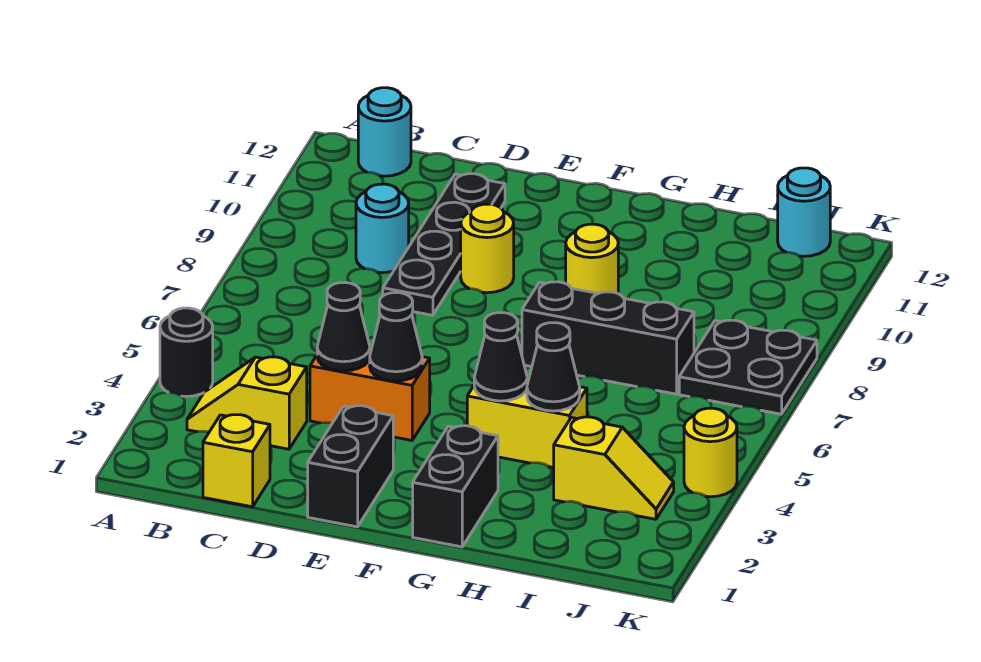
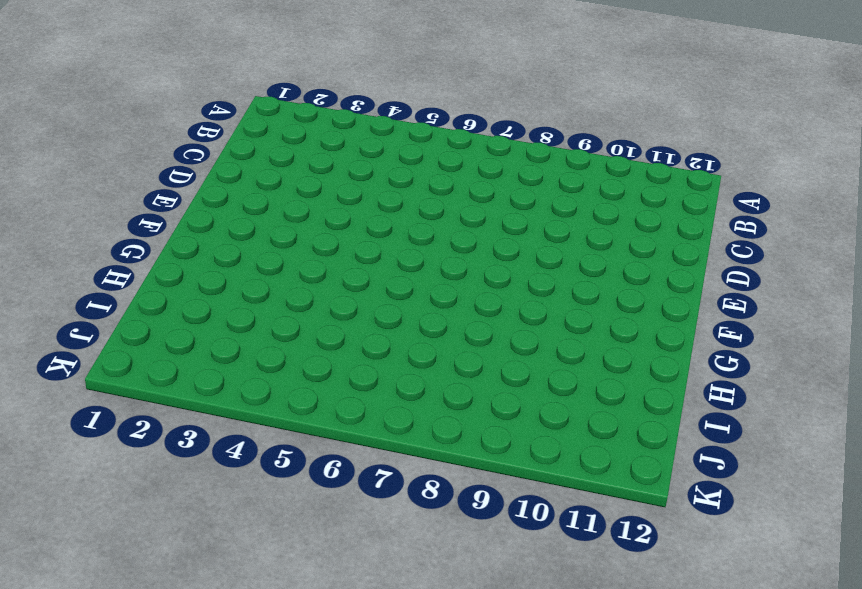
none -> black 1x1 round brick [160,308,213,397]
none -> yellow 1x2 slope [187,357,307,449]
none -> cyan 1x1 round brick [358,88,411,176]

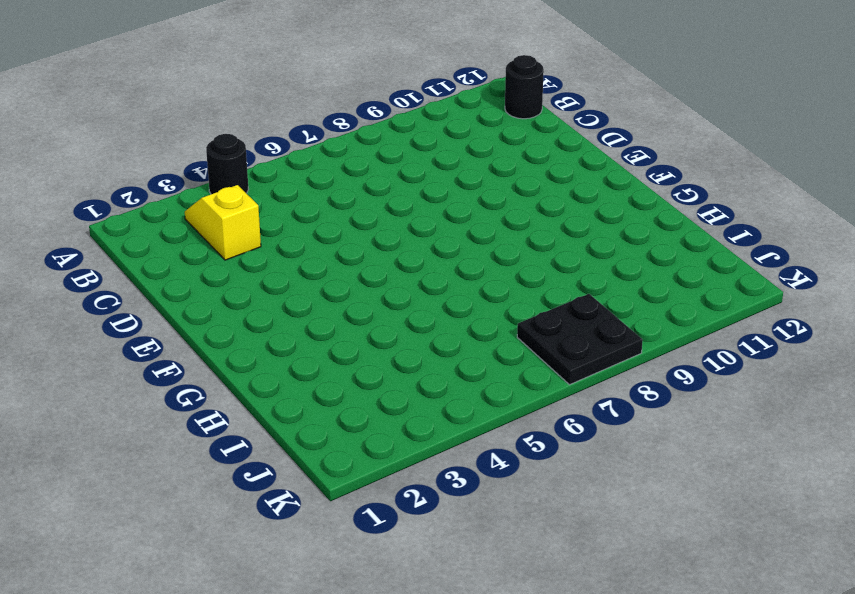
black 1x1 round brick [505,55,544,119] -> cyan 1x1 round brick [358,88,411,176]
none -> yellow 1x1 brick [203,415,270,507]
none -> cyan 1x1 round brick [356,184,409,273]
none -> orange 1x2 brick [310,347,430,440]

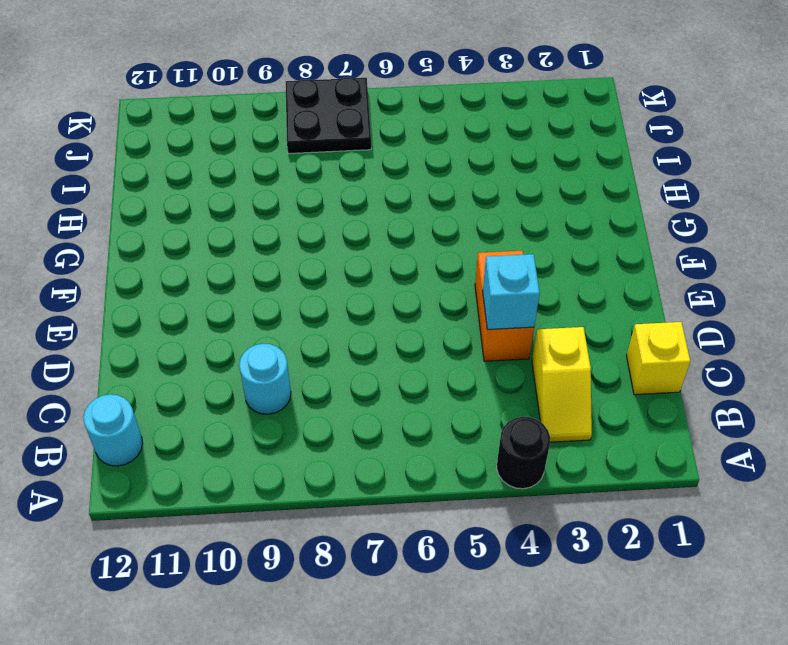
cyan 1x1 brick [483,254,540,330] -> black 1x1 cone [317,283,370,371]
none -> black 1x4 plate [383,174,505,315]
none -> black 1x2 brick [308,406,393,527]
none -> yellow 1x1 round brick [461,204,514,293]

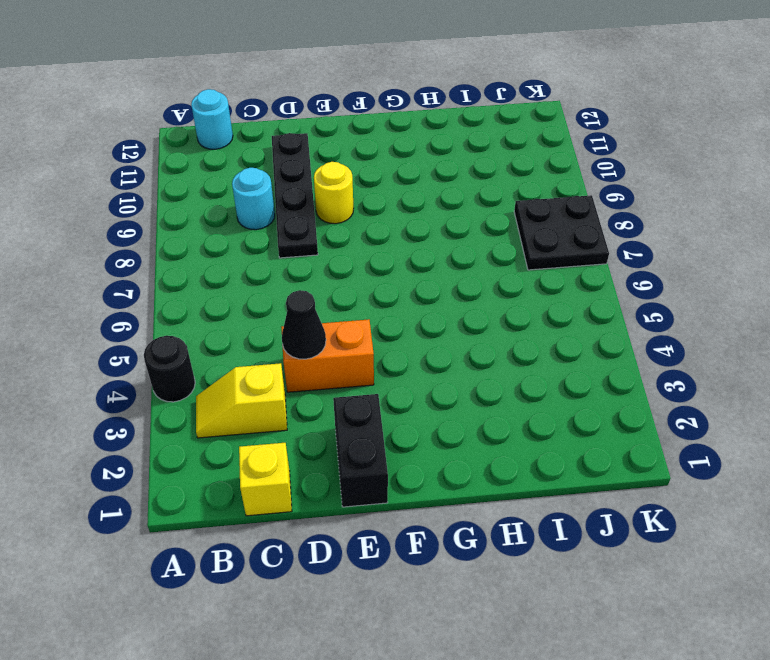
none -> black 1x2 brick [413,426,498,547]
none -> yellow 1x2 brick [467,377,587,468]
none -> black 1x3 brick [522,282,694,394]

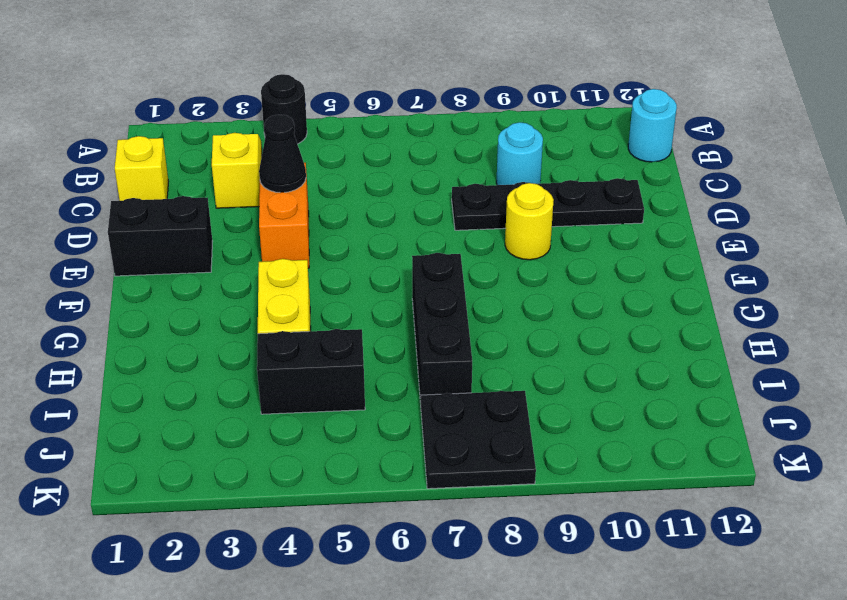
black 1x2 brick [257,329,365,414] -> black 1x2 brick moved to [413,426,498,547]
none -> yellow 1x1 round brick [566,224,618,294]
none -> yellow 1x2 slope [554,417,674,519]
none -> cyan 1x1 round brick [778,168,830,256]

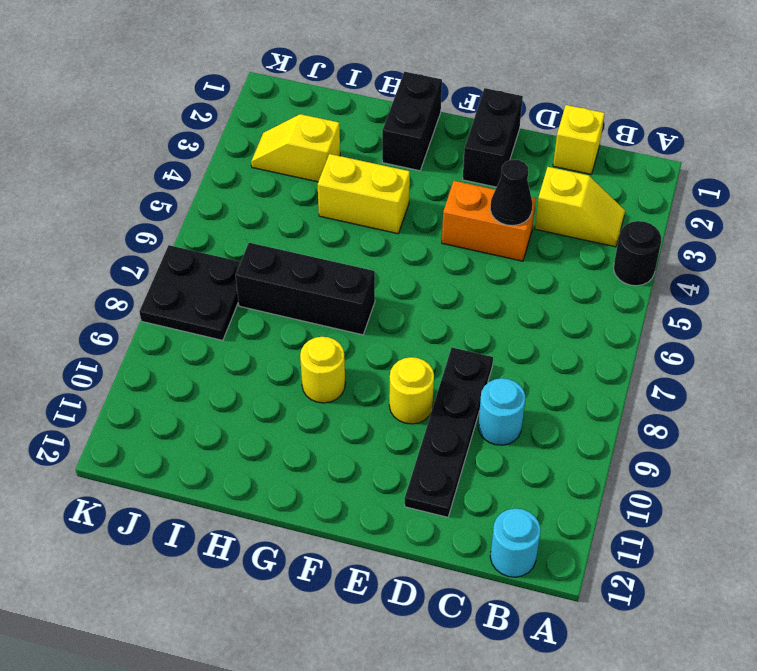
none -> cyan 1x1 round brick [778,168,830,256]
none -> yellow 1x1 round brick [684,408,737,497]
none -> black 1x1 cone [370,293,422,381]

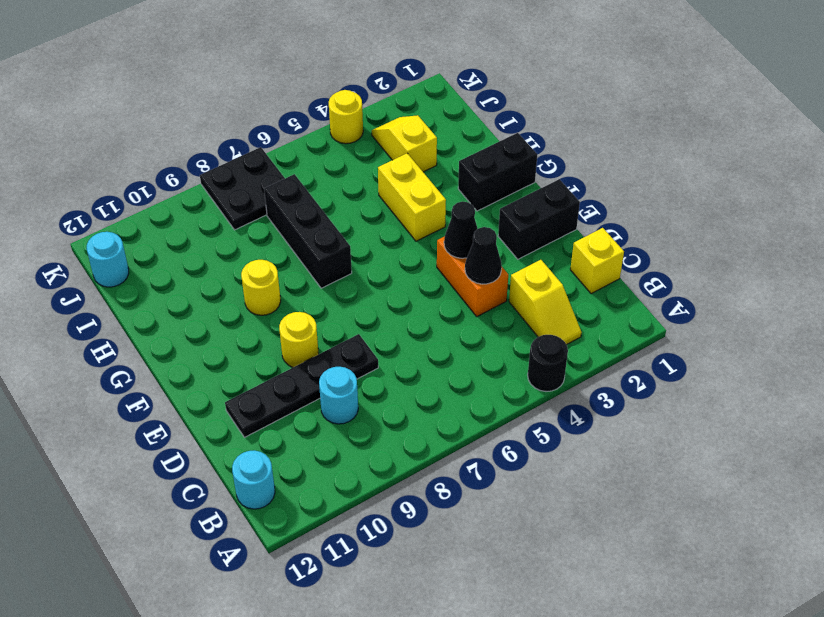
none -> black 1x1 cone [474,313,527,401]
none -> black 1x1 cone [527,323,580,411]

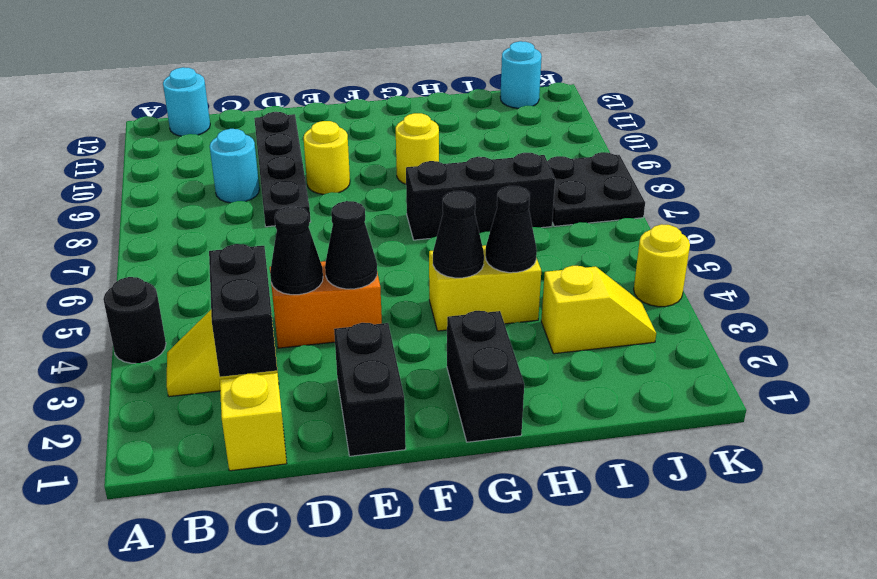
black 1x2 brick [209,244,277,377] -> none

